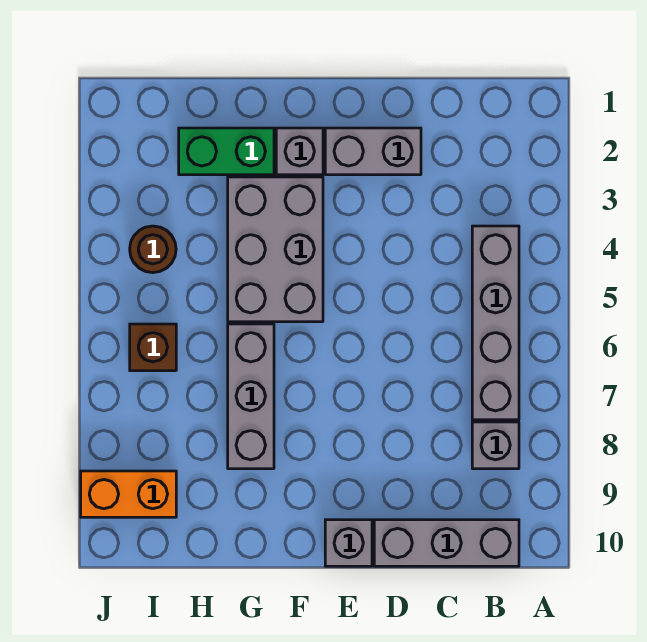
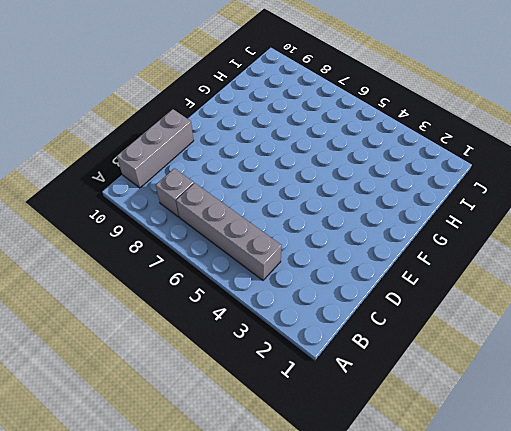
none -> grey 1x2 brick [325,128,421,175]
none -> grey 1x1 brick [325,520,372,566]
none -> grey 1x1 brick [276,128,323,175]

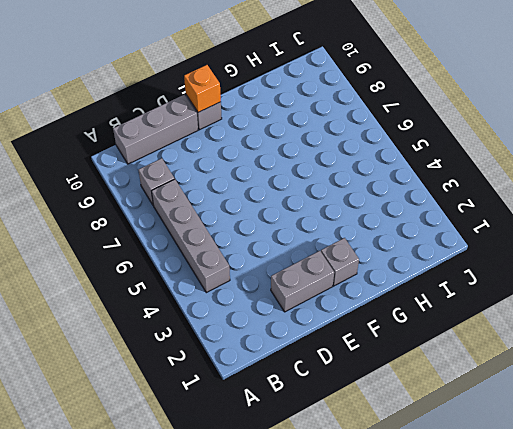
orange 1x1 brick [184,65,221,112] -> none
none -> grey 2x3 brick [228,177,323,322]
none -> green 1x2 brick [179,128,274,175]
none -> grey 1x3 brick [228,324,274,469]

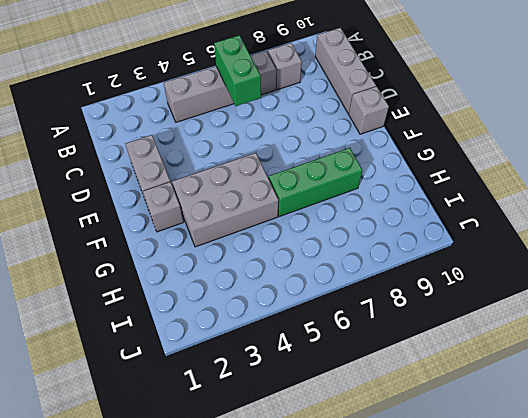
green 1x2 brick [214,35,261,106] -> green 1x2 brick moved to [179,128,274,175]
green 1x3 brick [269,148,363,216] -> grey 1x3 brick [228,324,274,469]
none -> brown 1x1 round brick [130,226,176,273]
none -> brown 1x1 brick [130,324,176,371]
none -> orange 1x2 brick [81,471,176,517]

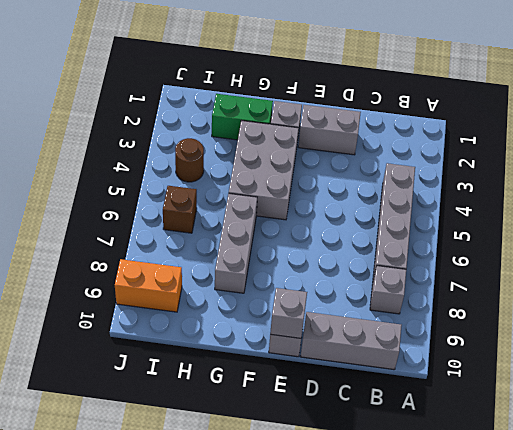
grey 1x1 brick [270,288,307,338] -> none

